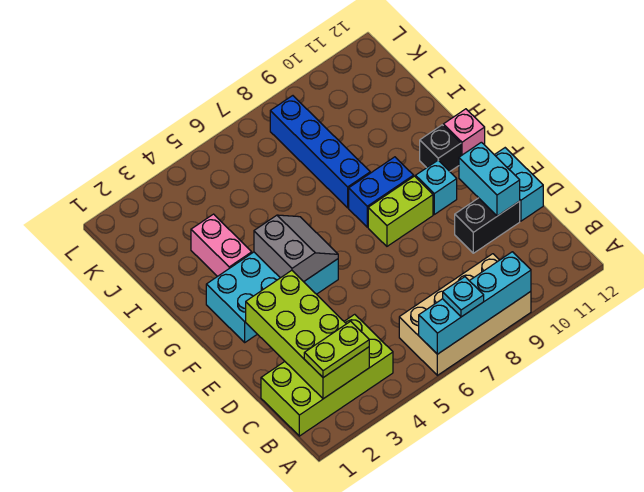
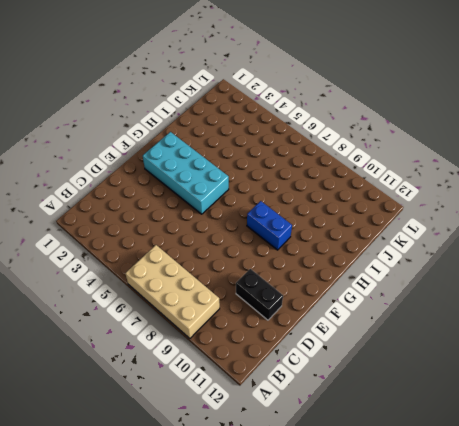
none -> lime 2x4 brick [261,314,393,436]
none -> cyan 1x2 brick [495,148,543,221]
none -> lime 1x2 brick [368,176,433,246]

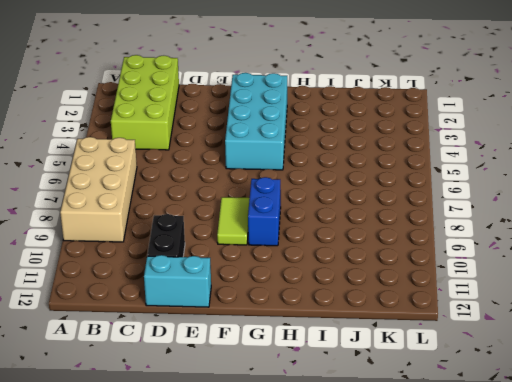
lime 1x2 tile [217,197,250,245] -> lime 1x2 brick [368,176,433,246]
none -> cyan 1x1 brick [416,160,457,214]
none -> black 1x1 brick [420,125,461,171]
none -> pink 1x1 brick [443,109,485,156]

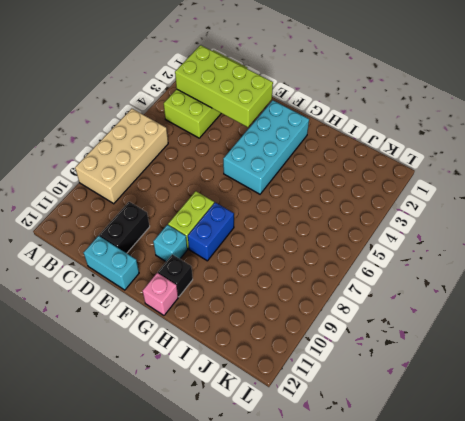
none -> pink 1x2 brick [191,214,252,277]
none -> blue 1x4 brick [270,96,370,208]
none -> cyan 1x4 brick [419,252,531,354]

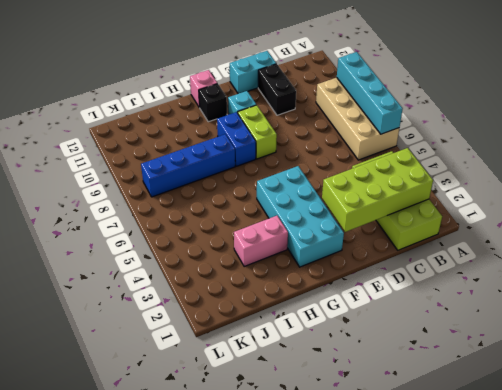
none -> cyan 1x2 brick [459,142,520,216]
none -> grey 2x2 slope [254,215,338,282]
none -> cyan 1x1 plate [443,277,484,317]

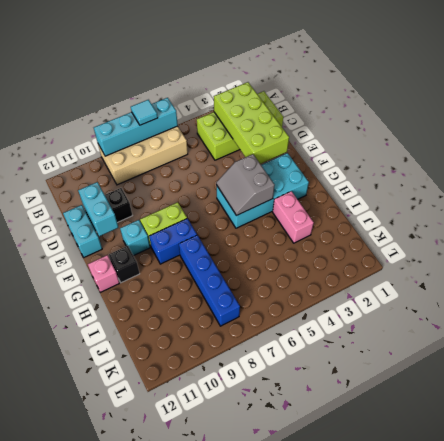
cyan 1x1 tile [131,100,158,125] -> cyan 1x1 plate [443,277,484,317]
none -> lime 1x2 plate [304,321,369,378]

